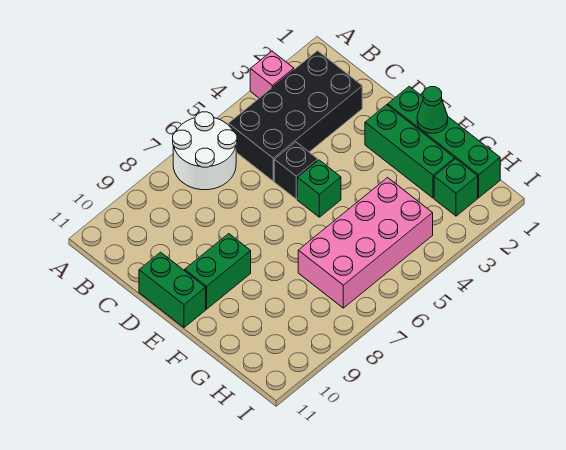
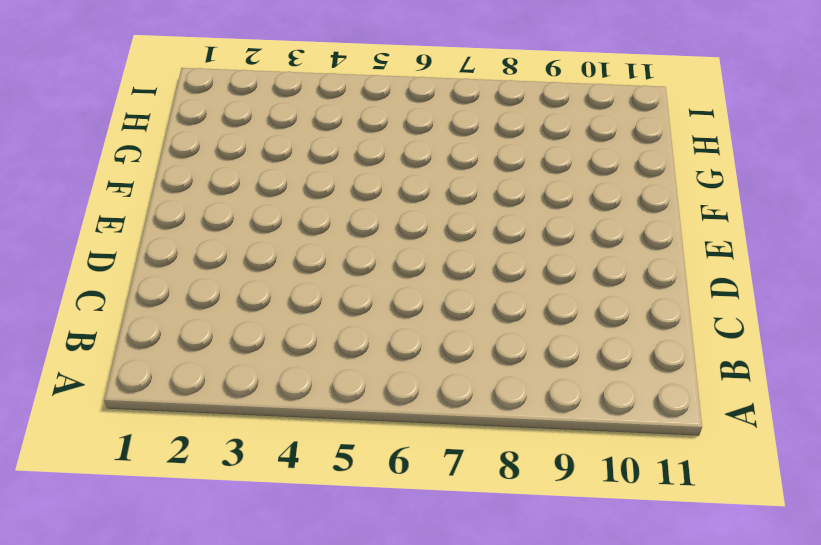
none -> pink 1x1 brick [250,51,294,98]
none -> white 2x2 round brick [173,112,237,190]
none -> black 2x4 brick [228,51,362,181]

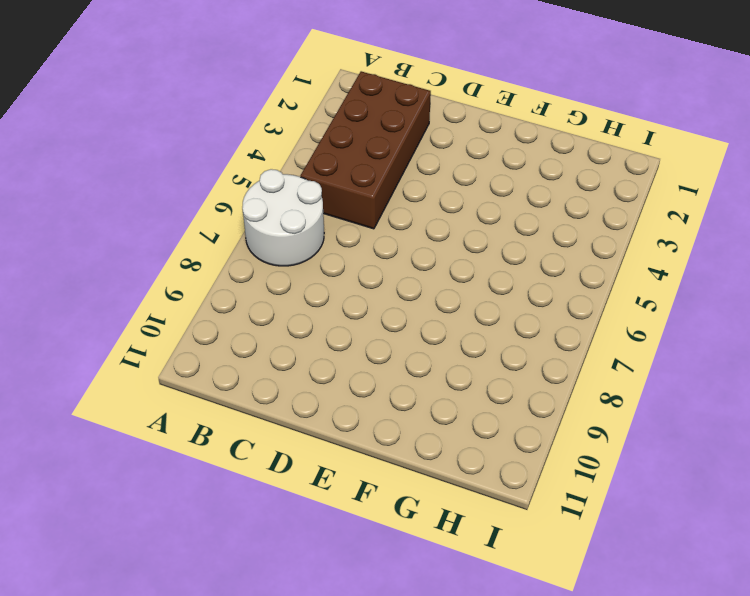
brown 2x4 brick [300,71,431,229] -> black 2x4 brick [228,51,362,181]
none -> pink 1x1 brick [250,51,294,98]
none -> black 1x1 brick [274,142,318,199]
none -> green 1x2 brick [139,252,206,327]

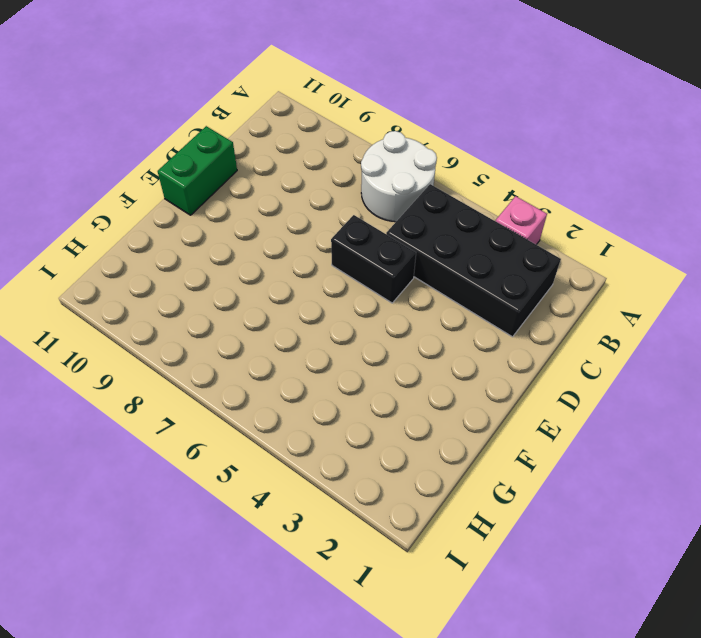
black 1x2 brick [331,215,416,303] -> black 1x1 brick [274,142,318,199]
none -> green 1x4 brick [388,86,500,198]
none -> green 1x3 brick [365,105,455,198]
none -> green 1x1 brick [297,160,341,217]

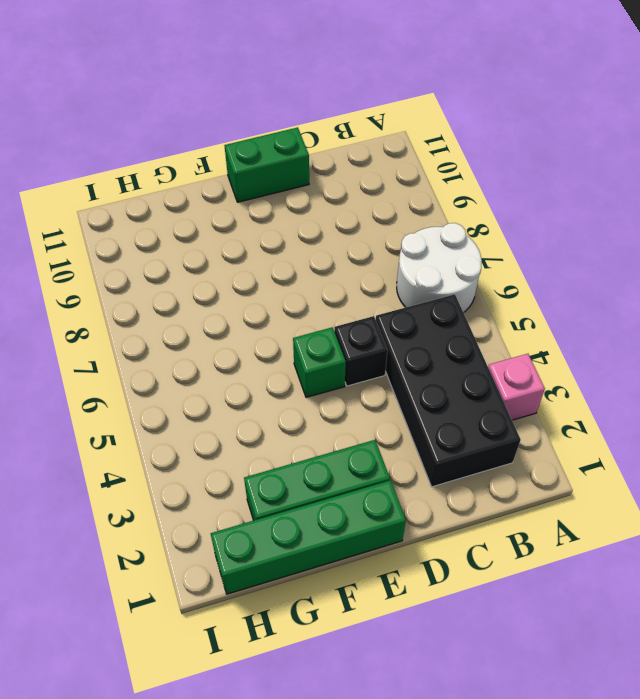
none -> green 1x2 brick [185,234,251,309]
none -> pink 2x4 brick [298,178,433,308]
none -> green 1x1 brick [434,159,478,216]

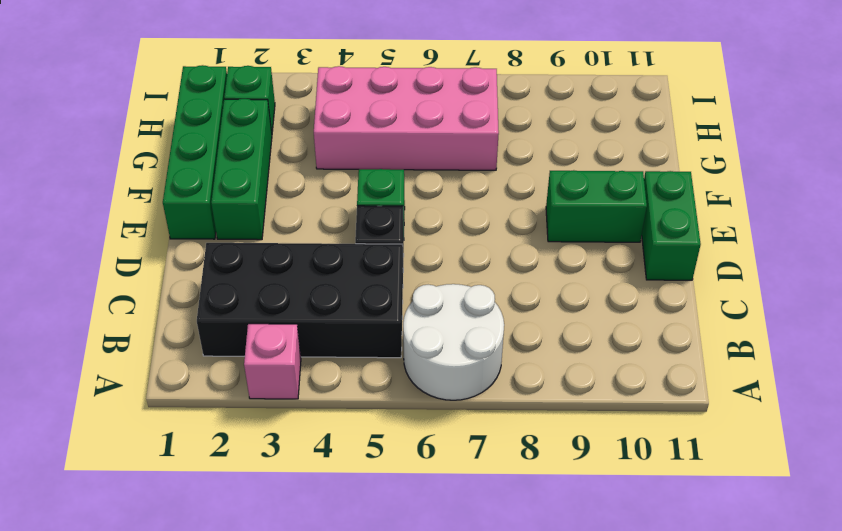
none -> green 1x1 cone [417,87,448,133]

